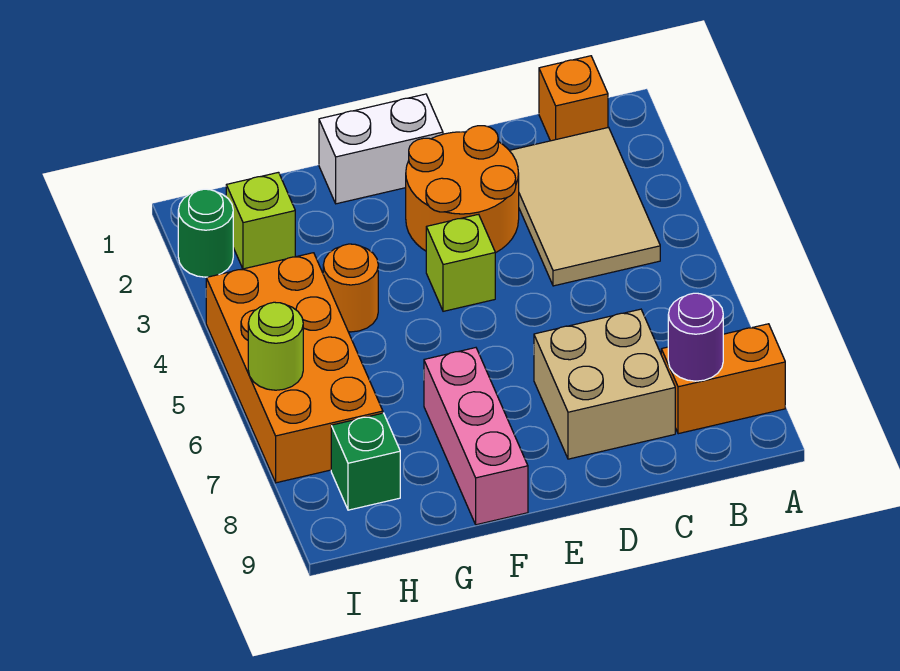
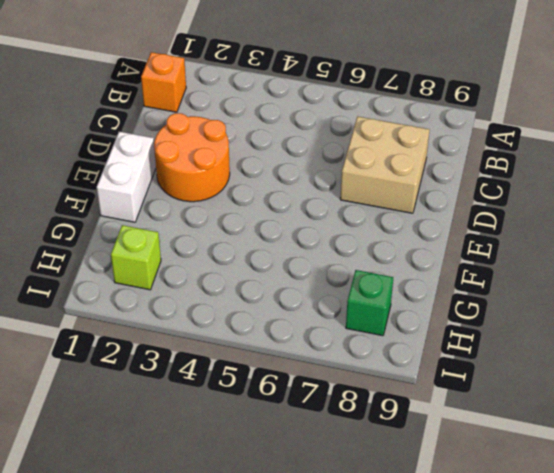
none -> orange 1x2 brick [661,324,785,434]
none -> tan 2x3 tile [509,127,660,286]
none -> lime 1x1 brick [426,214,495,311]

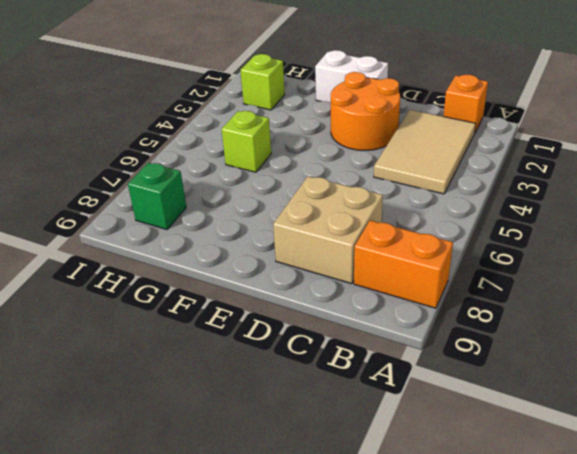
lime 1x1 brick [222,111,271,172] -> lime 1x1 brick moved to [426,214,495,311]
none -> pink 1x3 brick [424,348,528,525]
none -> orange 1x1 round brick [323,244,378,332]
none -> orange 2x4 brick [206,253,383,483]

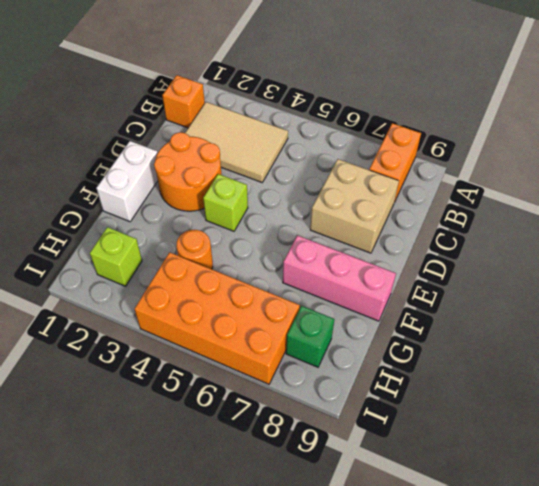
none -> green 1x1 round brick [178,189,233,277]
none -> purple 1x1 round brick [668,293,723,381]
none -> lime 1x1 round brick [248,302,303,390]

